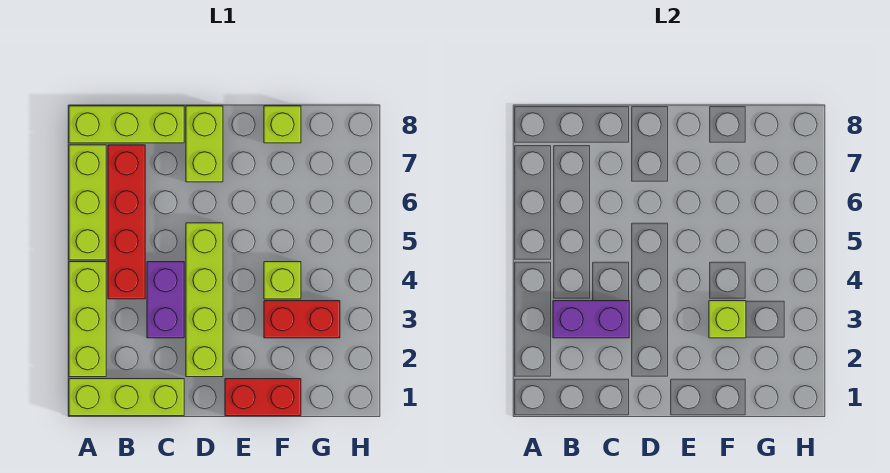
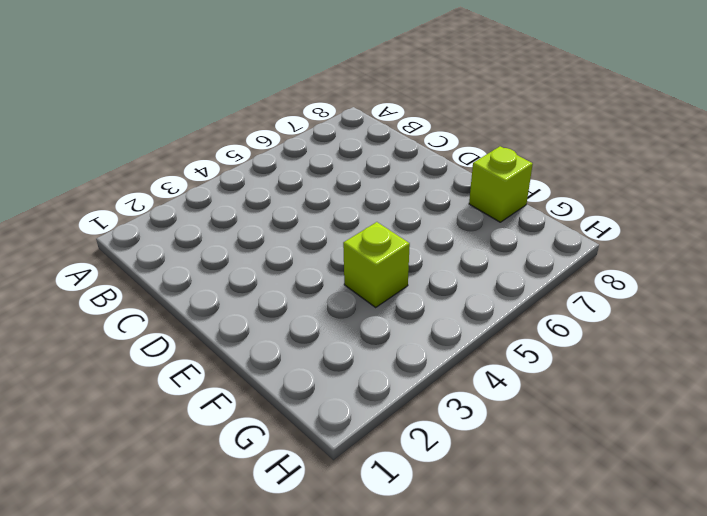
none -> lime 1x3 brick [69,379,184,416]
none -> lime 1x3 brick [69,262,106,377]
none -> lime 1x3 brick [69,145,106,260]

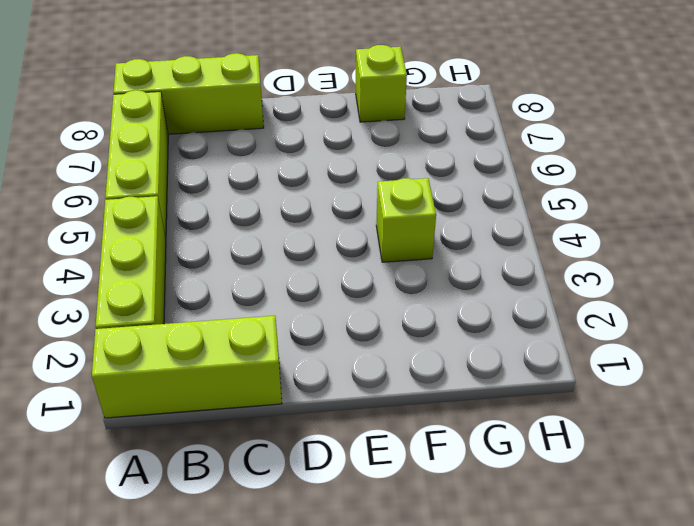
none -> red 1x4 brick [108,145,145,299]
none -> purple 1x2 brick [147,262,184,338]
none -> lime 1x4 brick [186,223,223,377]

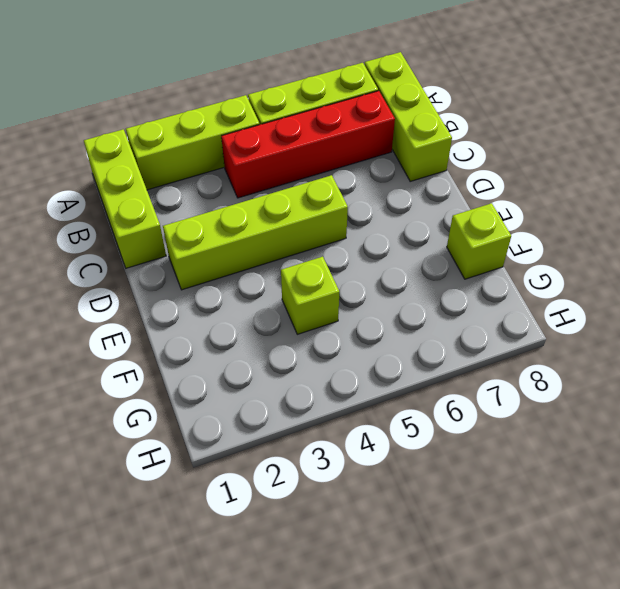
none -> purple 1x2 brick [147,262,184,338]
none -> lime 1x2 brick [186,106,223,182]
none -> red 1x2 brick [225,379,301,416]

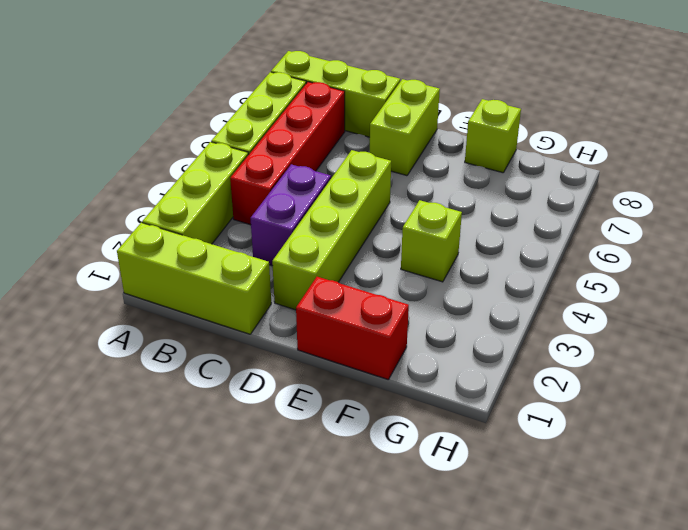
none -> red 1x2 brick [264,301,340,338]
none -> purple 1x2 brick [553,301,629,338]
none -> lime 1x1 brick [709,301,746,338]

